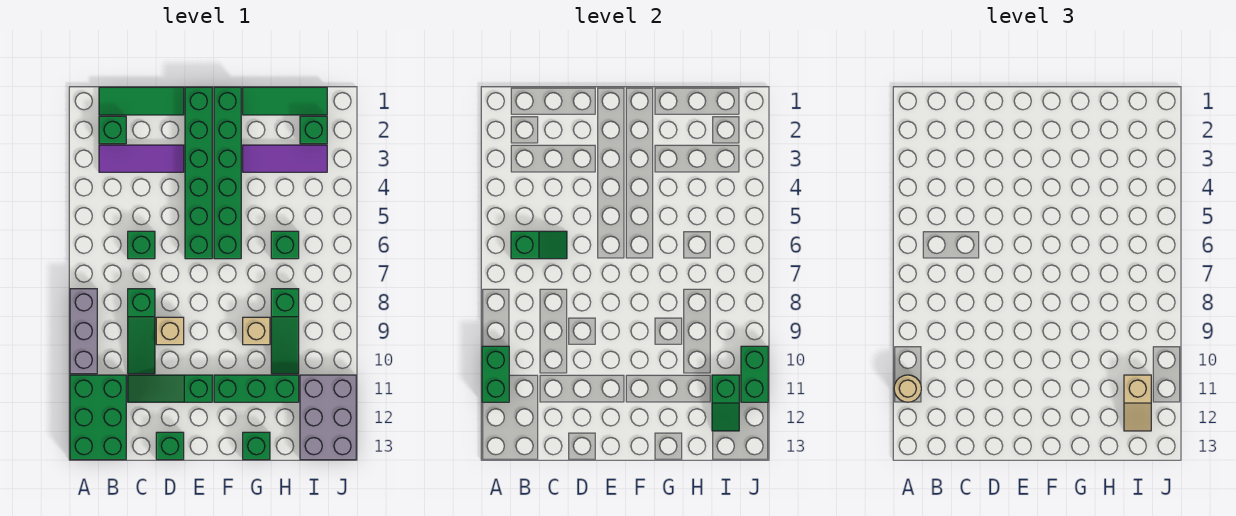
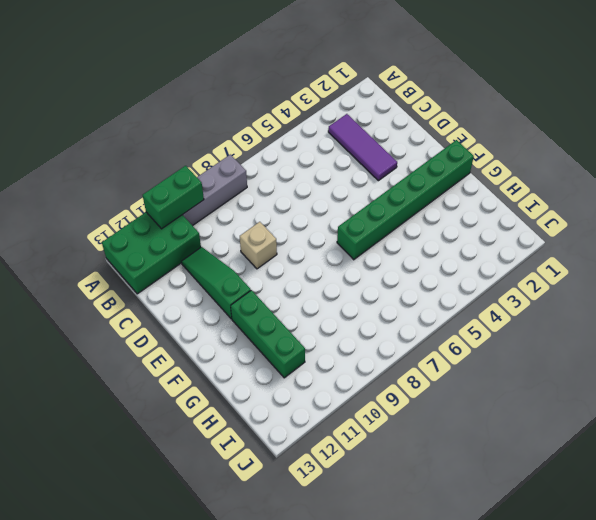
none -> green 1x3 tile [99,87,184,115]
none -> green 1x1 brick [99,116,126,144]
none -> green 1x1 brick [128,231,155,259]

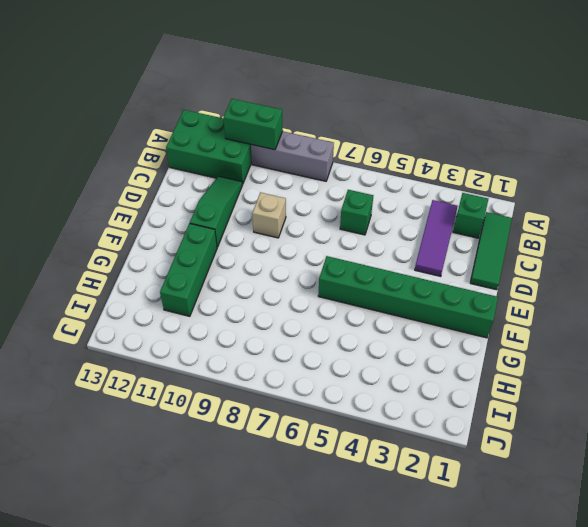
none -> green 1x3 slope [128,289,155,374]
none -> green 1x1 brick [156,432,184,460]
none -> green 1x6 brick [185,87,212,259]

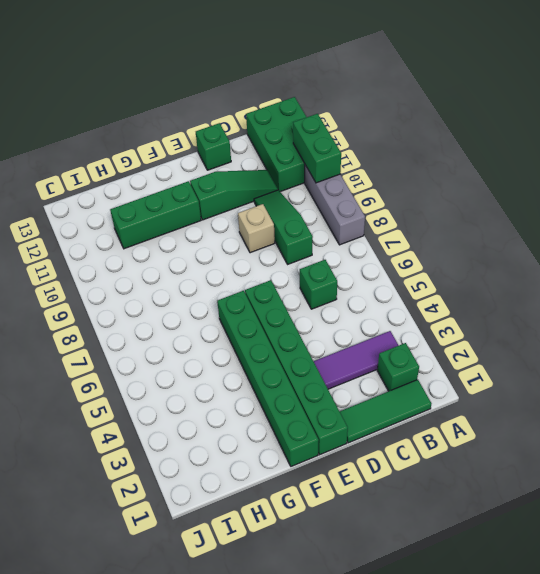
none -> green 1x3 tile [243,87,327,115]
none -> purple 1x3 tile [243,145,327,172]
none -> tan 1x1 brick [243,317,270,345]

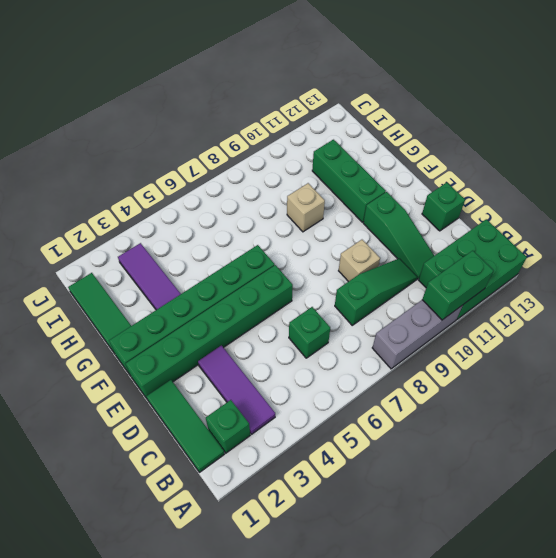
none -> green 1x1 brick [243,432,270,460]
none -> green 1x1 brick [271,231,299,259]
none -> green 1x3 slope [271,289,299,374]

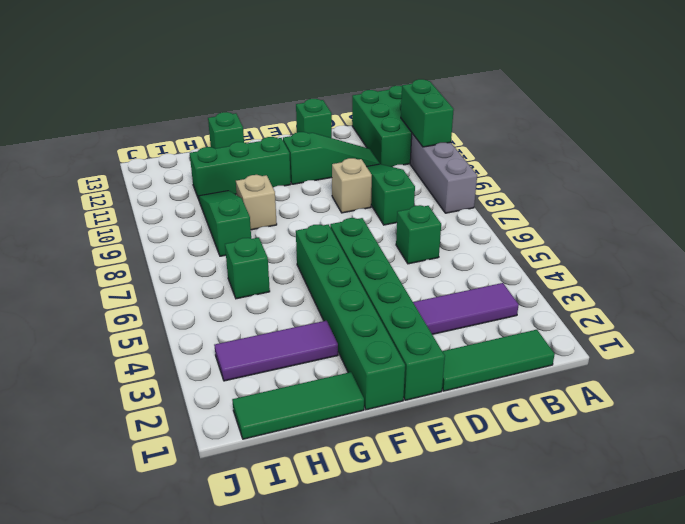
none -> green 1x1 brick [99,116,126,144]
none -> green 1x1 brick [300,116,327,144]
none -> grey 2x3 brick [300,375,356,460]

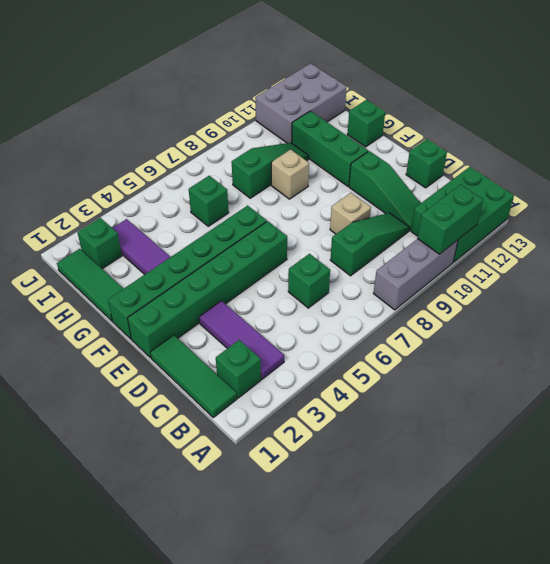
none -> green 1x2 slope [511,231,567,259]
none -> green 1x2 slope [712,375,739,431]
none -> green 1x2 brick [741,346,768,402]

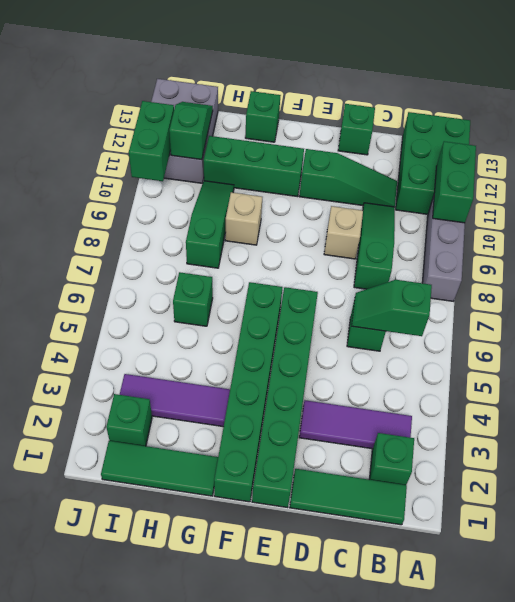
none -> tan 1x1 round brick [894,375,921,402]
none -> tan 1x2 slope [1124,375,1151,431]

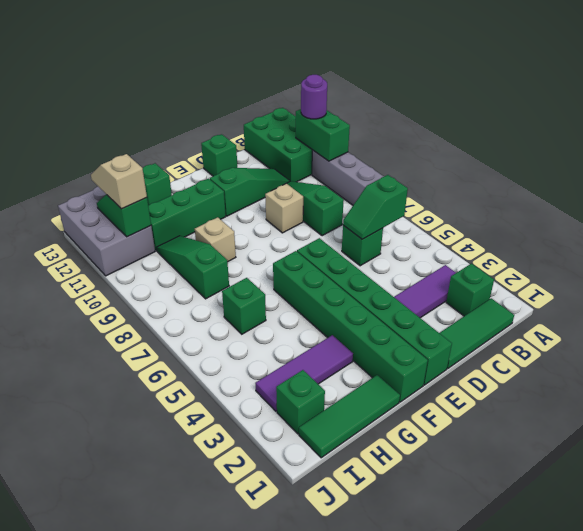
purple 1x1 round brick [301,75,327,119] -> tan 1x1 round brick [894,375,921,402]
none -> green 1x2 brick [741,346,768,402]

